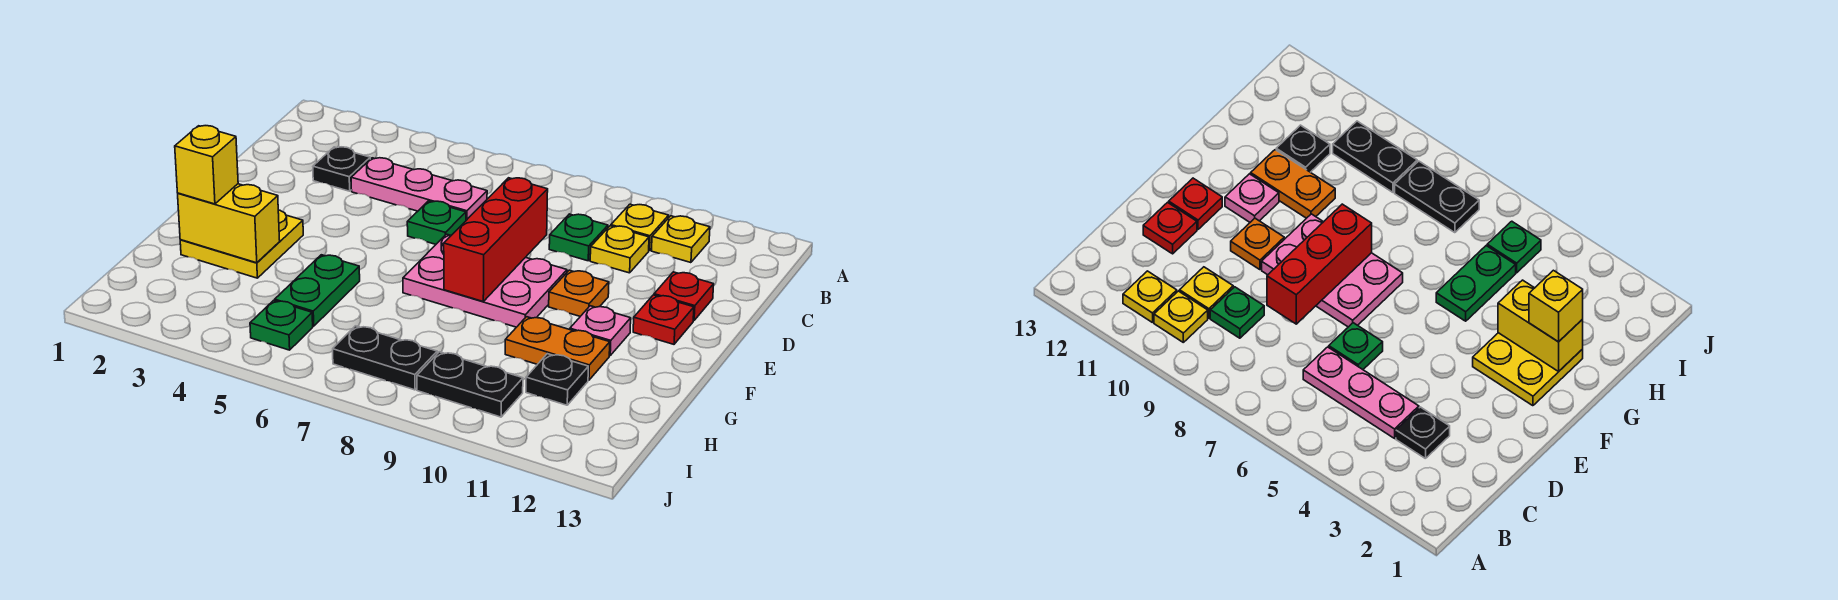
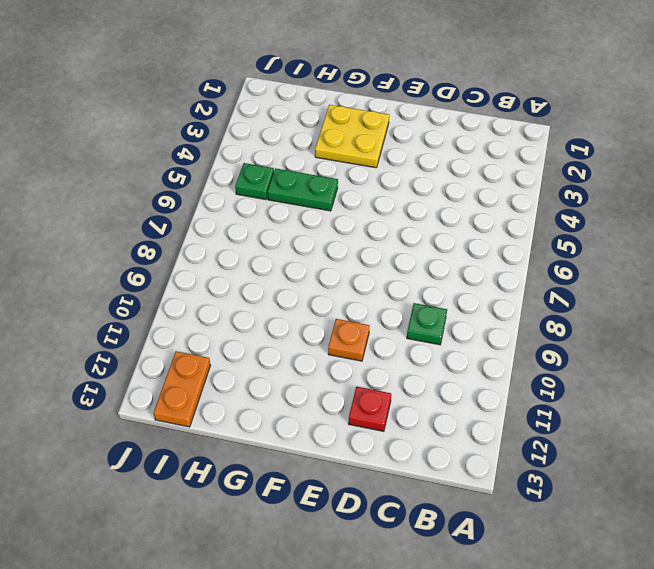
orange 1x2 plate [154,351,211,427] -> orange 1x2 plate moved to [505,317,610,380]
none -> yellow 1x1 plate [611,204,669,251]
none -> yellow 1x1 plate [652,216,710,263]
none -> black 1x1 plate [313,147,370,191]

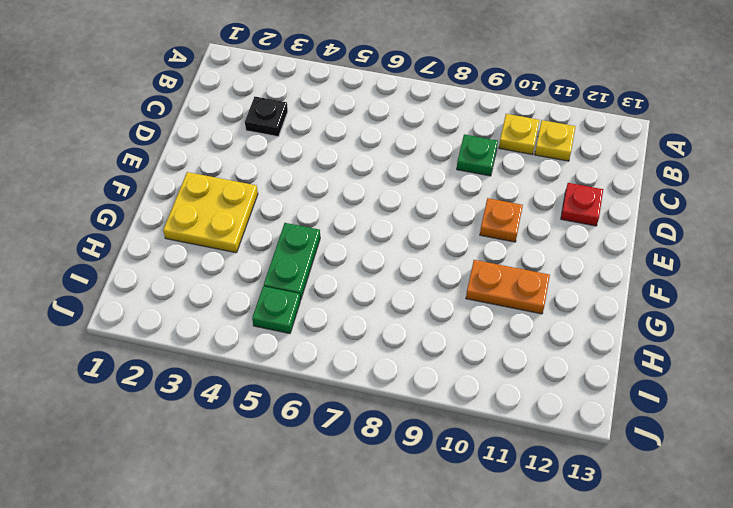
none -> pink 1x3 plate [351,158,487,220]
none -> yellow 1x1 plate [590,226,649,273]
none -> green 1x1 plate [407,201,466,244]

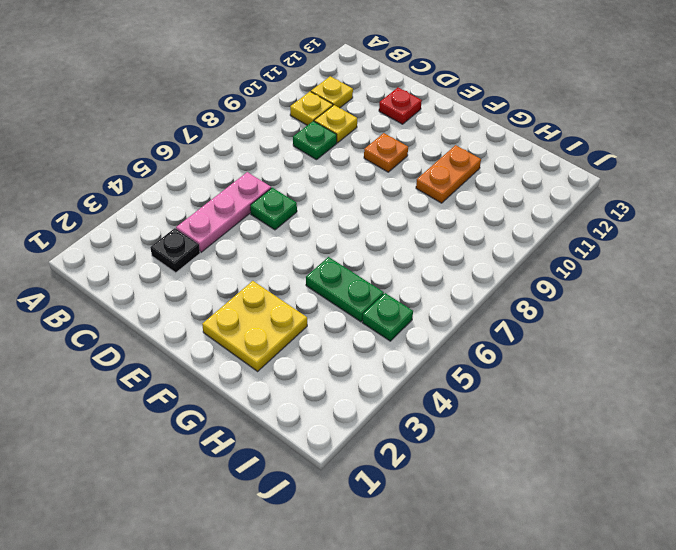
none -> pink 2x3 plate [403,234,567,327]
none -> red 1x1 plate [633,295,694,344]
none -> pink 1x1 plate [570,306,631,356]

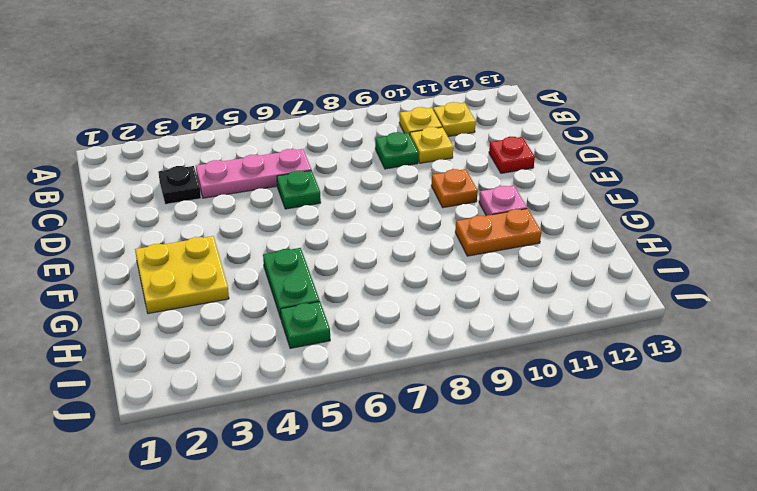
none -> pink 2x3 plate [403,234,567,327]
none -> red 1x1 plate [633,295,694,344]
none -> black 1x1 plate [526,354,588,405]

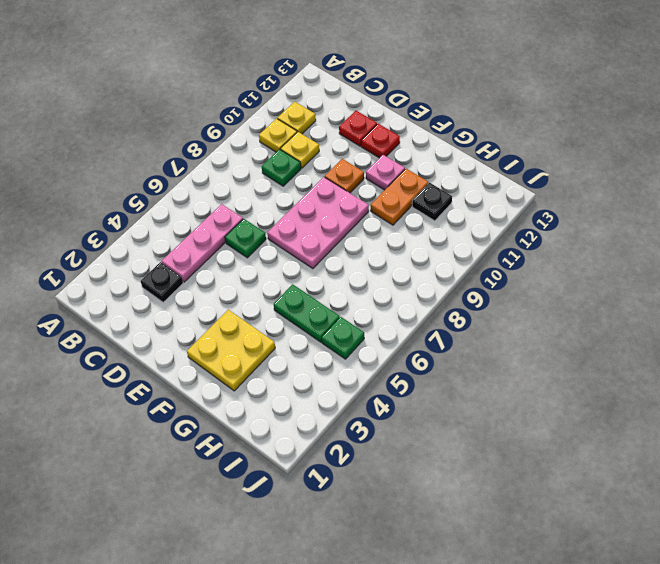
none -> black 1x2 plate [333,326,437,390]
none -> black 1x2 plate [417,352,523,417]
none -> red 1x3 brick [444,178,548,301]

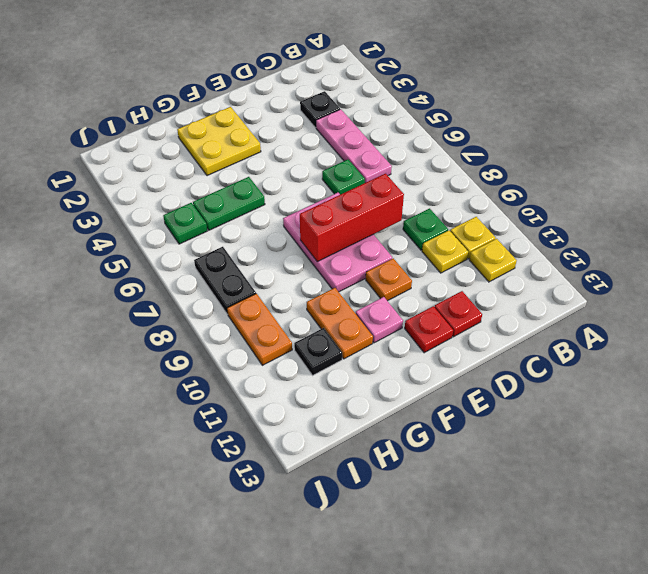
orange 1x2 plate [227,294,292,365] -> black 1x2 plate [417,352,523,417]
none -> yellow 1x2 brick [178,184,280,263]
none -> yellow 1x1 brick [175,126,238,204]

